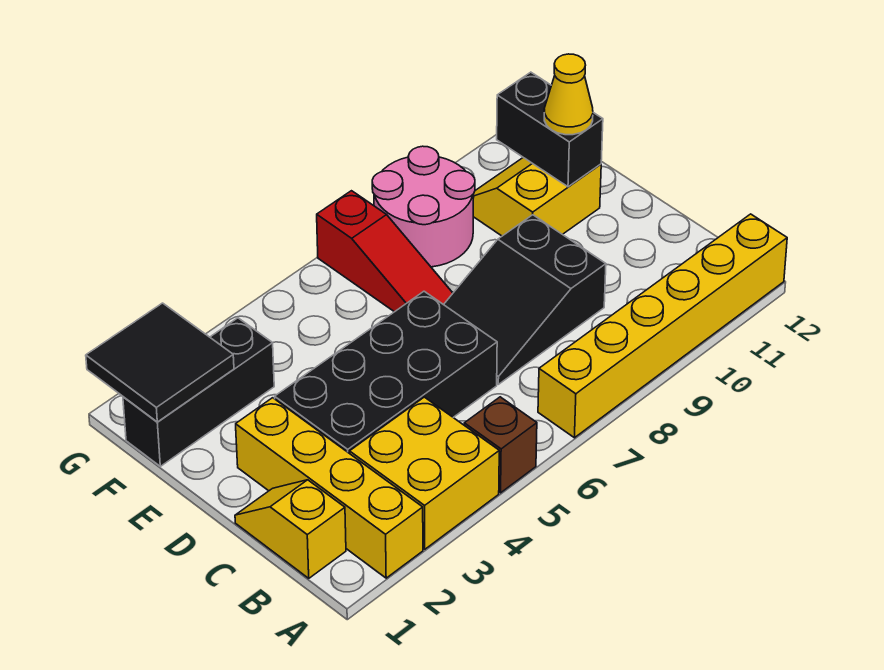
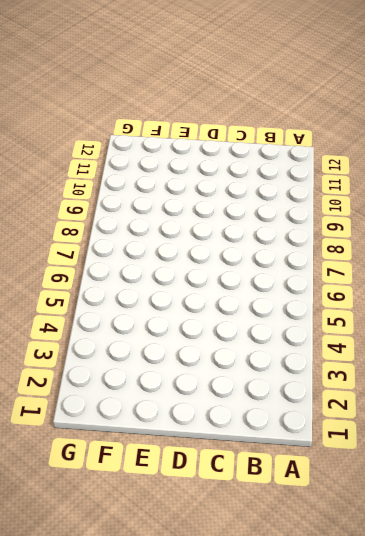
none -> yellow 1x4 brick [236,398,423,578]
none -> yellow 2x2 brick [350,397,499,549]
none -> brown 1x1 brick [464,397,537,493]

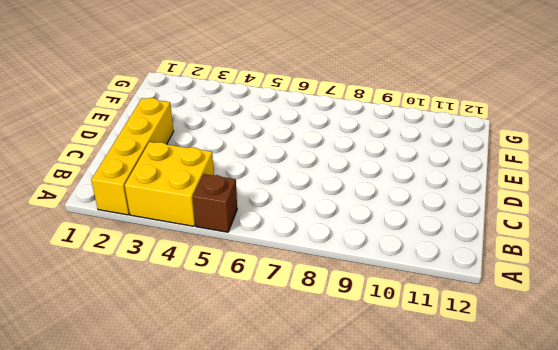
none -> yellow 1x6 brick [538,214,787,438]
none -> yellow 1x2 slope [235,480,346,578]
none -> black 2x4 brick [275,291,497,453]

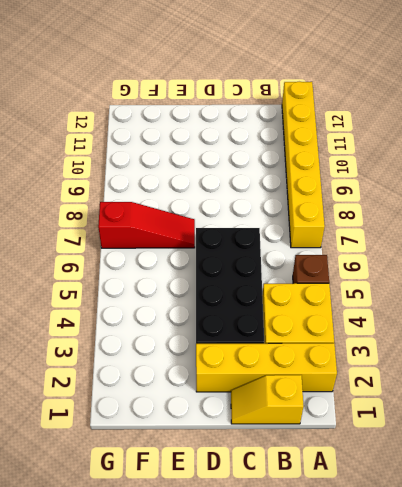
none -> black 2x3 slope [444,215,606,384]
none -> yellow 2x2 slope [473,158,601,236]
none -> black 1x3 brick [123,318,274,466]

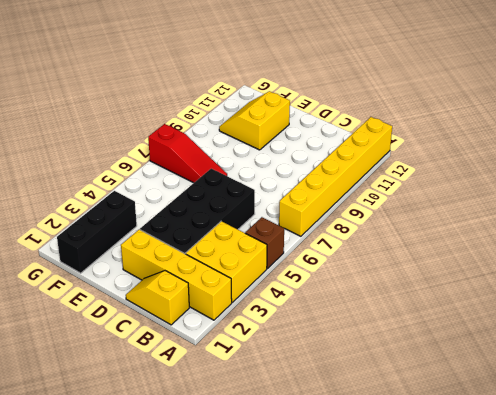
none -> black 2x3 slope [444,215,606,384]
none -> pink 2x2 round brick [372,146,475,267]
none -> black 1x2 brick [497,72,603,187]

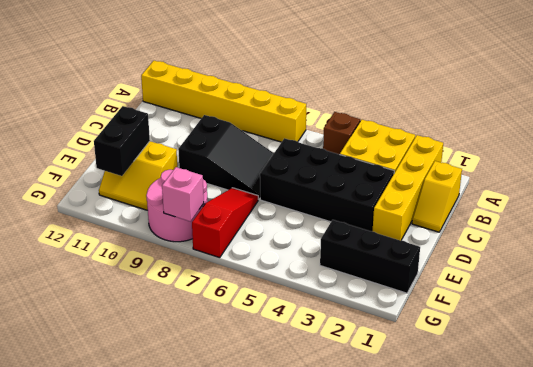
pink 1x1 brick [162,167,204,221] -> none
none -> black 2x2 tile [86,303,234,422]
none -> yellow 1x1 cone [544,54,593,135]

